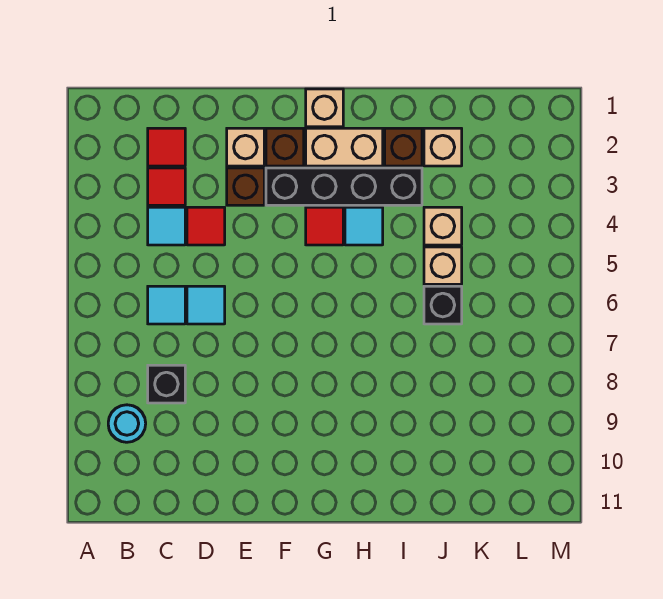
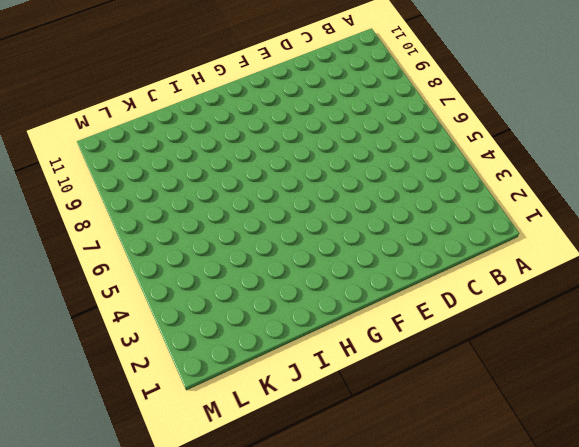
none -> cyan 1x1 round brick [108,405,146,442]
none -> red 1x1 tile [148,128,185,166]
none -> red 1x1 tile [148,168,185,205]

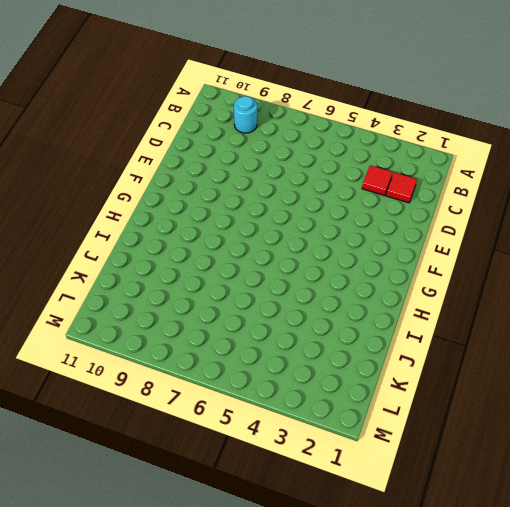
none -> cyan 1x1 tile [148,207,185,245]
none -> cyan 1x1 tile [148,286,185,324]
none -> black 1x1 brick [148,365,185,403]

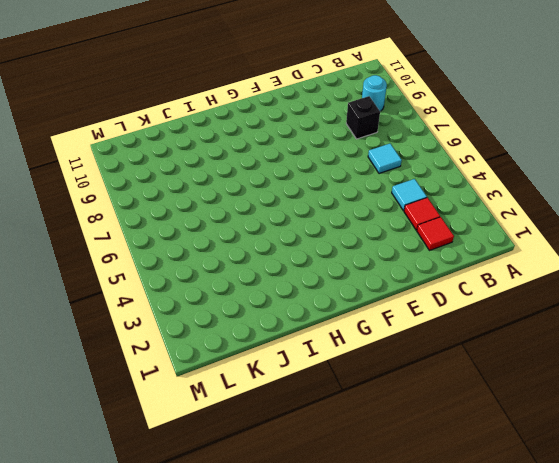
none -> red 1x1 tile [187,207,225,245]
none -> cyan 1x1 tile [187,286,225,324]
none -> tan 1x1 brick [227,128,264,166]

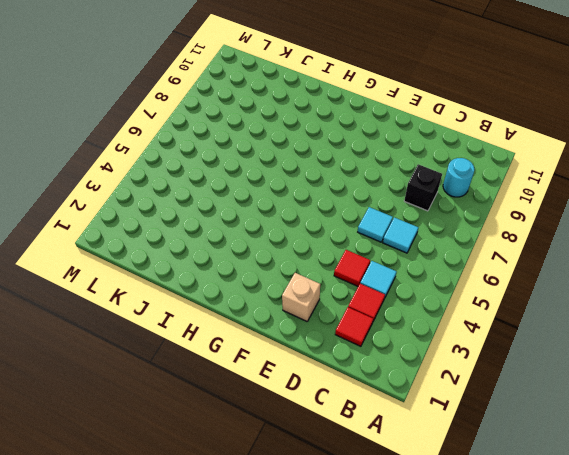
none -> brown 1x1 brick [227,168,264,205]
none -> brown 1x1 brick [266,128,304,166]
none -> black 1x4 brick [266,168,422,205]

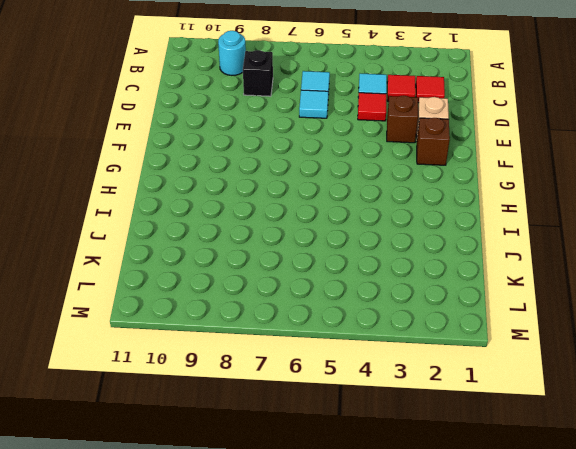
none -> black 1x4 brick [266,168,422,205]
none -> tan 1x1 brick [306,89,343,127]
none -> tan 1x2 brick [306,128,383,166]

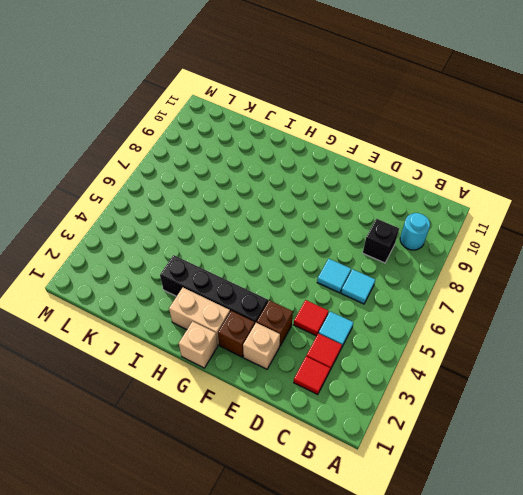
none -> red 1x1 tile [306,207,343,245]
none -> cyan 1x1 tile [345,207,383,245]
none -> brown 1x1 brick [385,128,422,166]

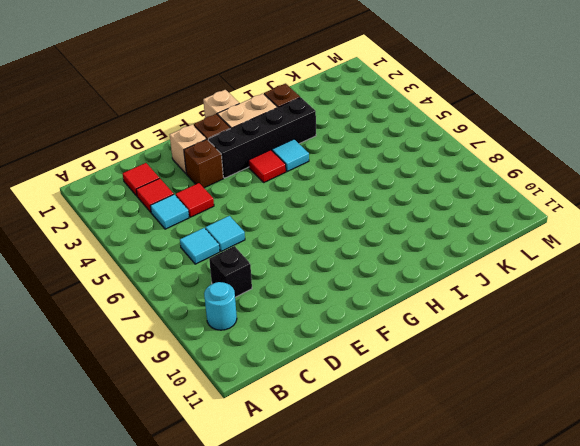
none -> tan 1x1 brick [424,128,462,166]
none -> tan 1x1 brick [424,207,462,245]
none -> tan 1x1 brick [424,247,462,284]

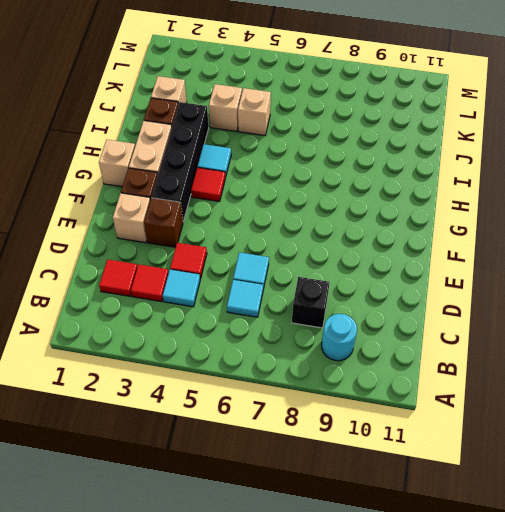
none -> black 1x1 brick [424,286,462,324]

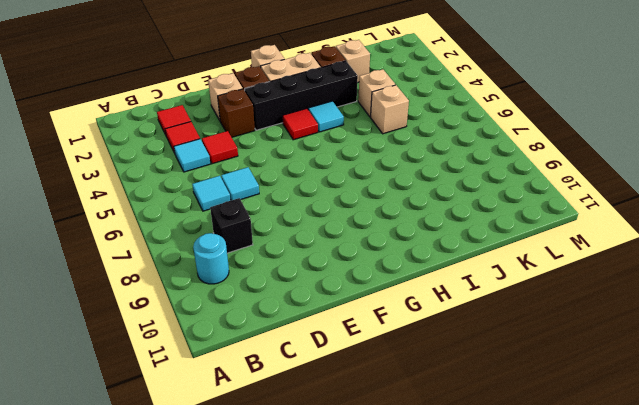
none -> black 1x1 brick [424,286,462,324]

